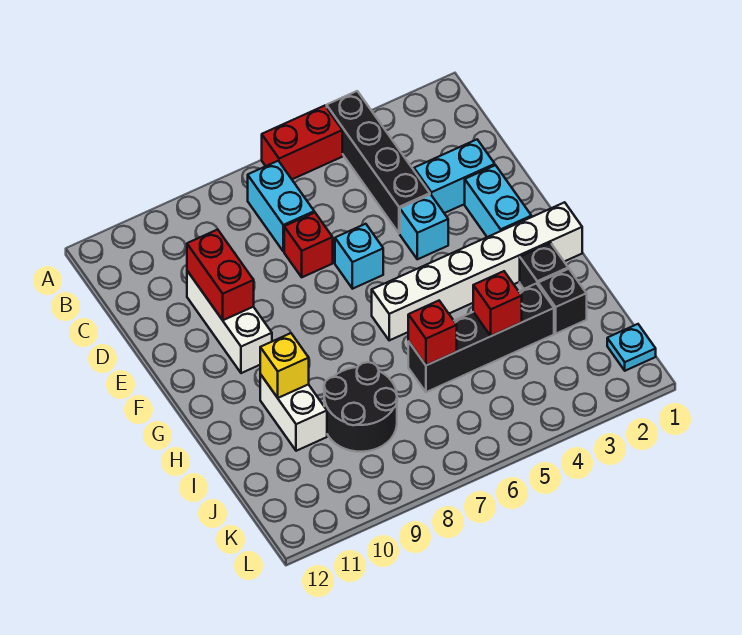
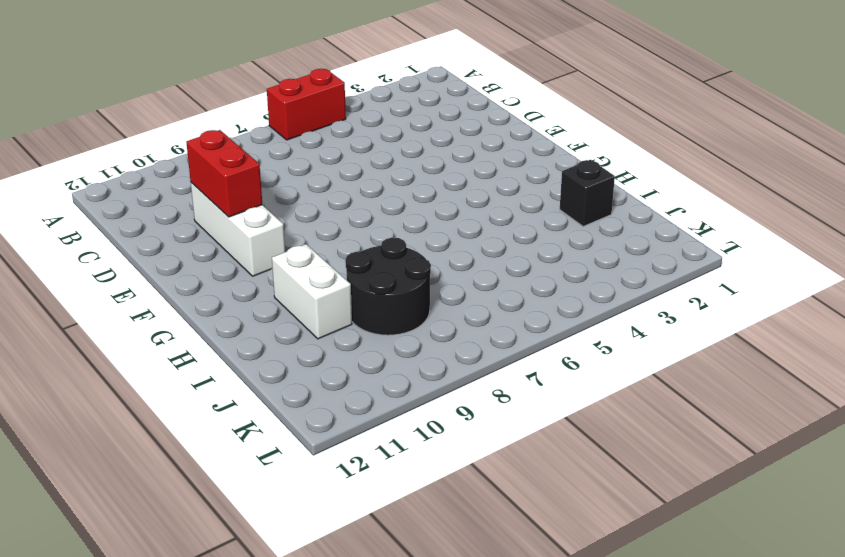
none -> black 1x4 brick [327,91,430,233]
none -> cyan 1x2 brick [248,161,314,252]
none -> cyan 1x2 brick [414,140,495,213]

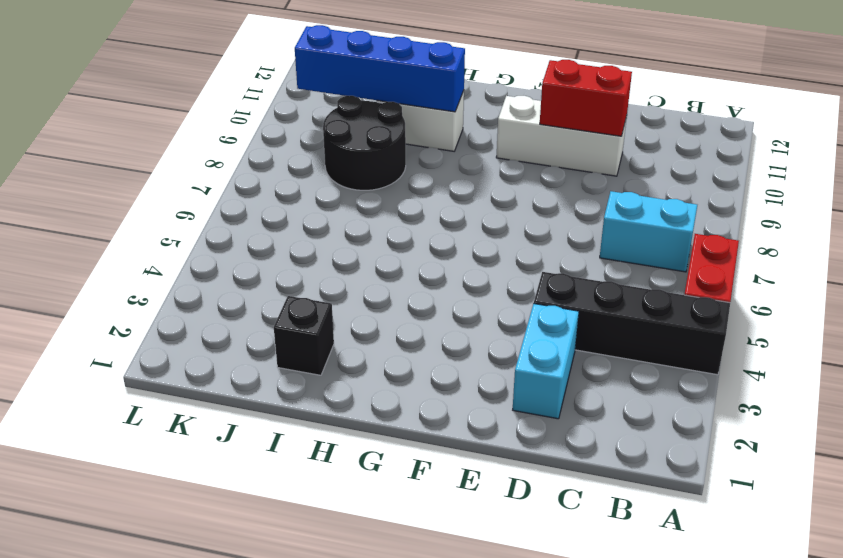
blue 1x4 brick [295,25,465,112] -> yellow 1x1 brick [260,333,309,398]
none -> red 1x1 brick [284,213,333,277]
none -> cyan 1x2 brick [465,165,531,237]
none -> cyan 1x1 brick [400,194,448,259]

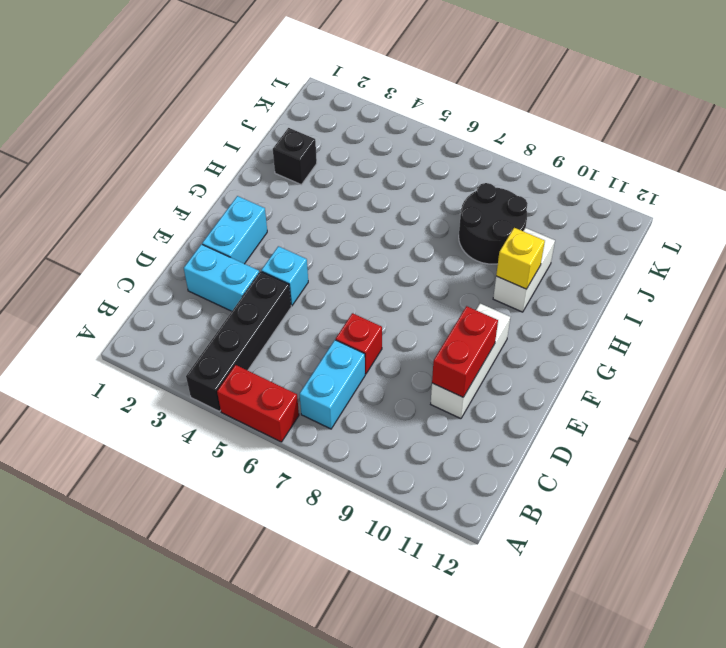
none -> cyan 1x1 brick [335,224,383,289]
none -> white 1x6 brick [372,202,582,340]
none -> black 1x1 brick [520,243,568,289]

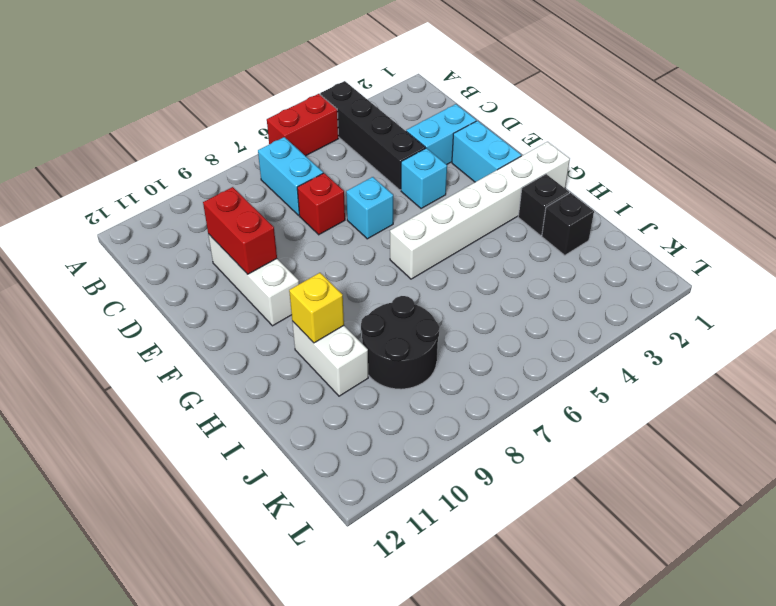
none -> black 1x4 brick [408,283,554,392]
none -> cyan 1x1 plate [607,324,656,371]
none -> red 1x1 brick [473,271,522,336]

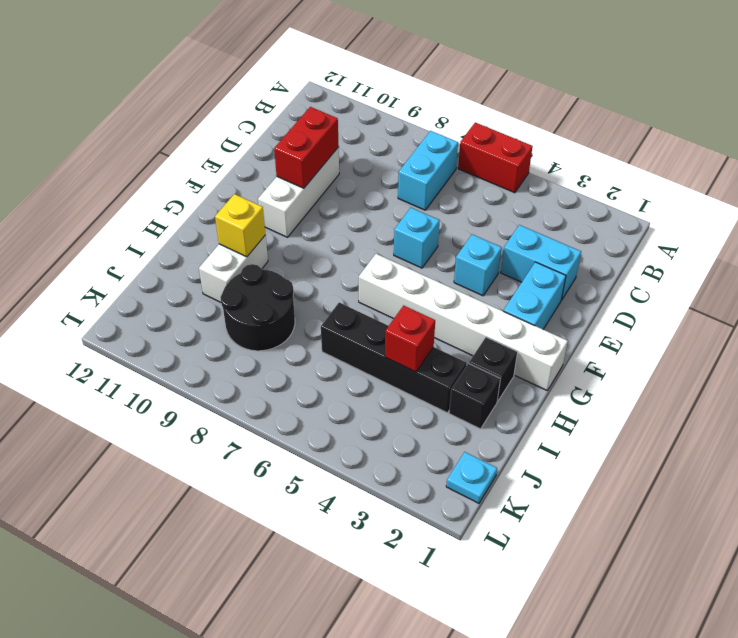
none -> black 1x4 brick [327,91,430,233]
none -> red 1x1 brick [284,213,333,277]
none -> red 1x1 brick [408,301,457,365]

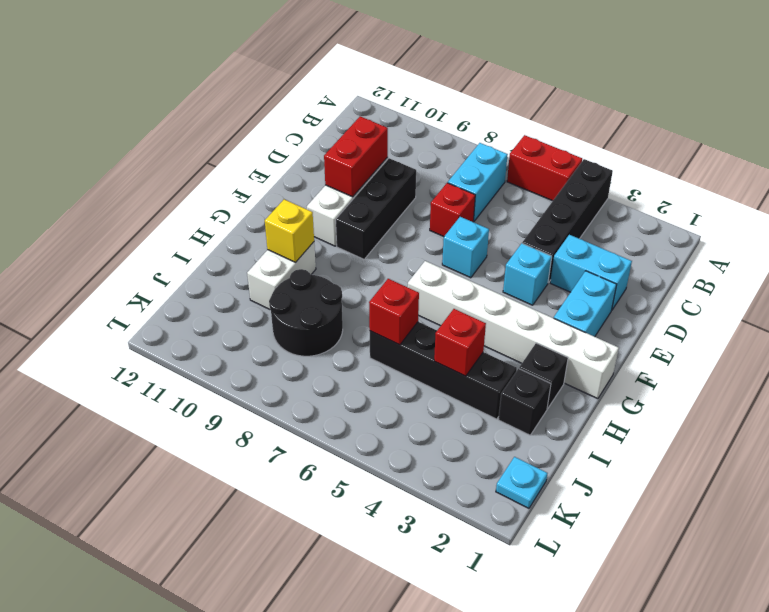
black 1x3 brick [336,158,416,259] -> none

